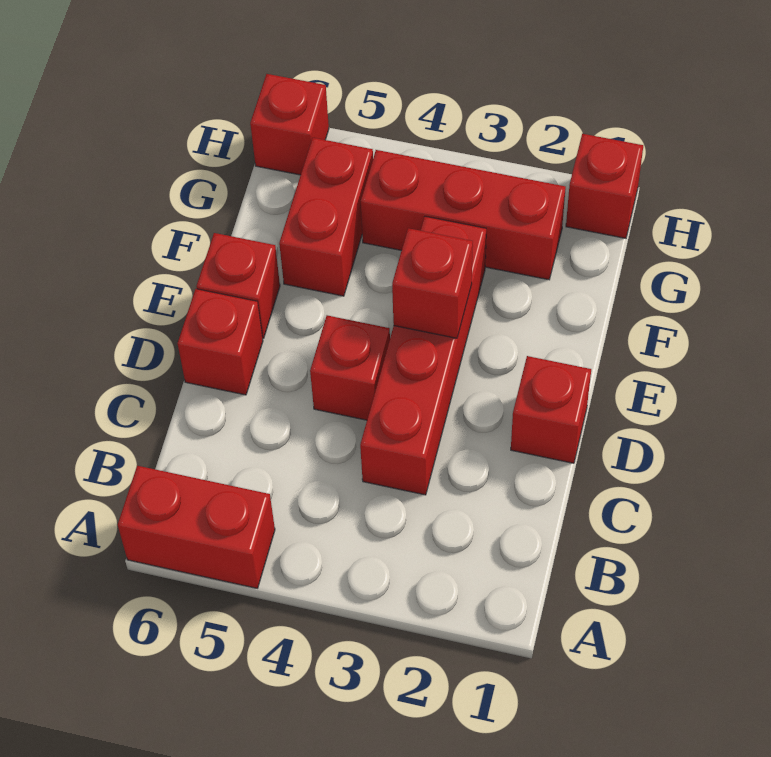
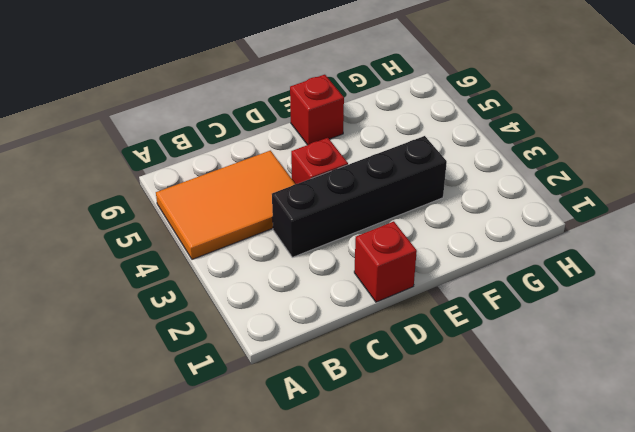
orange 2x3 tile [156,151,295,259] -> red 1x2 brick [118,466,275,588]
black 1x4 brick [272,136,447,257] -> red 1x4 brick [360,216,486,495]
none -> red 1x1 brick [178,289,263,395]
none -> red 1x2 brick [279,138,373,296]

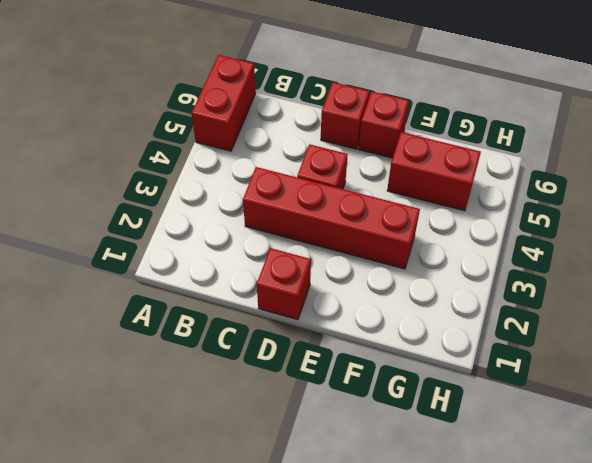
none -> red 1x3 brick [361,150,566,280]
none -> red 1x1 brick [566,134,643,238]

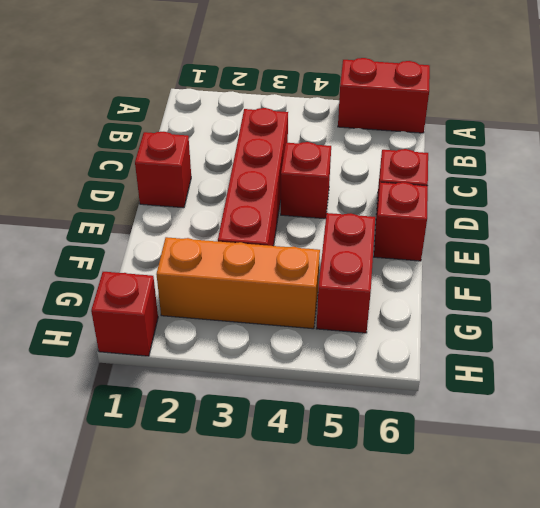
orange 1x3 brick [156,237,320,329] -> red 1x3 brick [361,150,566,280]
none -> red 1x1 brick [250,74,329,175]
none -> red 1x1 brick [392,228,473,338]

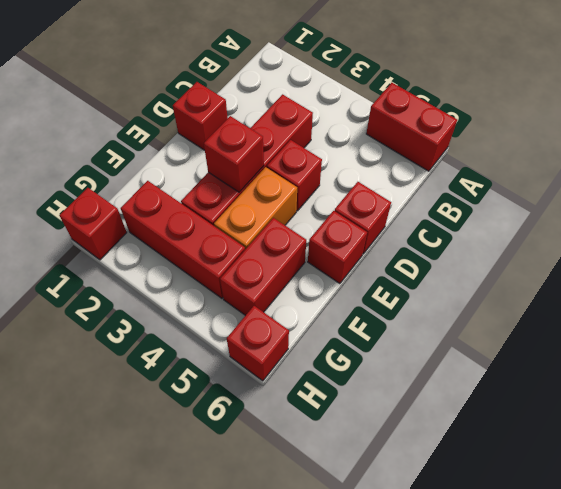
orange 1x2 brick [214,167,297,249] -> none

